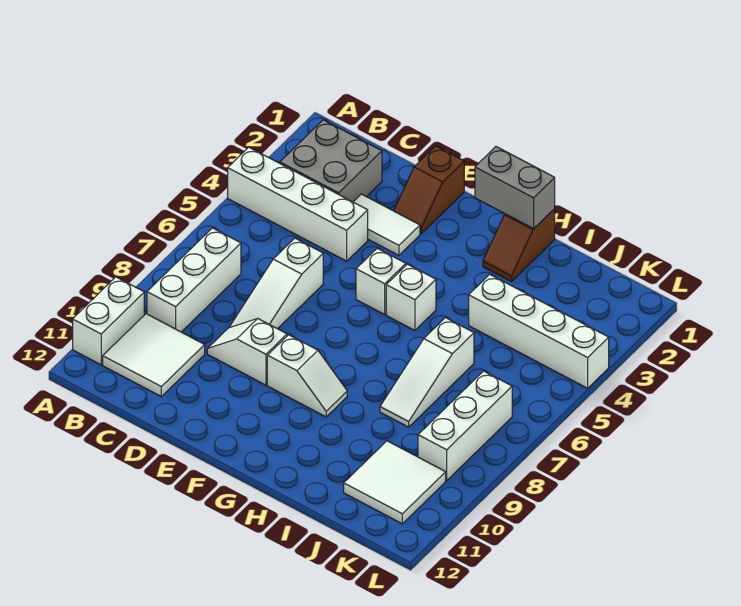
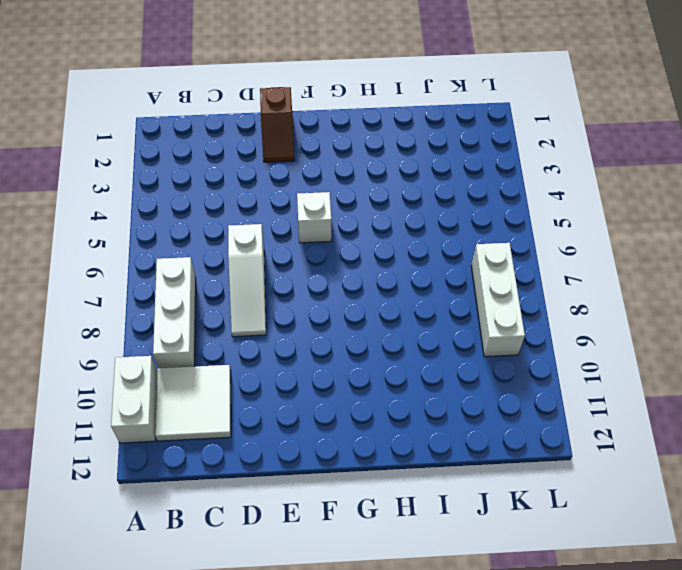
none -> white 1x4 brick [228,147,368,261]
none -> grey 2x2 brick [280,120,382,202]
none -> white 1x2 tile [354,194,420,255]

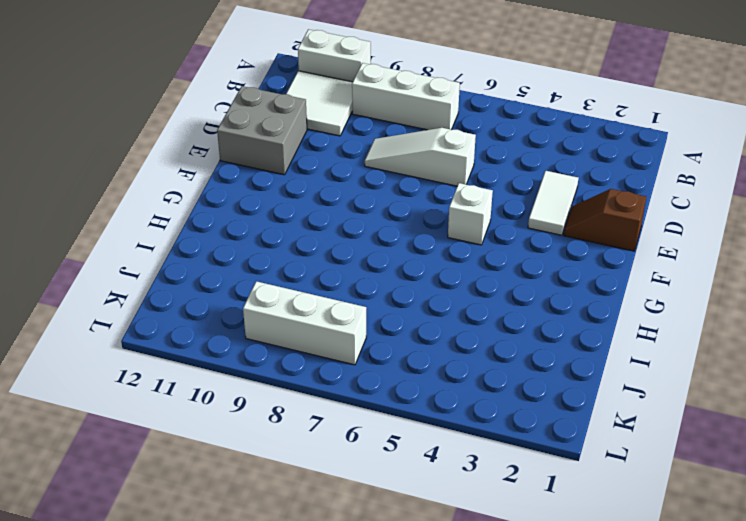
grey 2x2 brick [217,86,307,175] -> grey 2x2 brick moved to [280,120,382,202]
none -> white 1x4 brick [228,147,368,261]
none -> white 1x2 slope [207,319,287,385]
none -> white 1x2 slope [267,335,347,417]

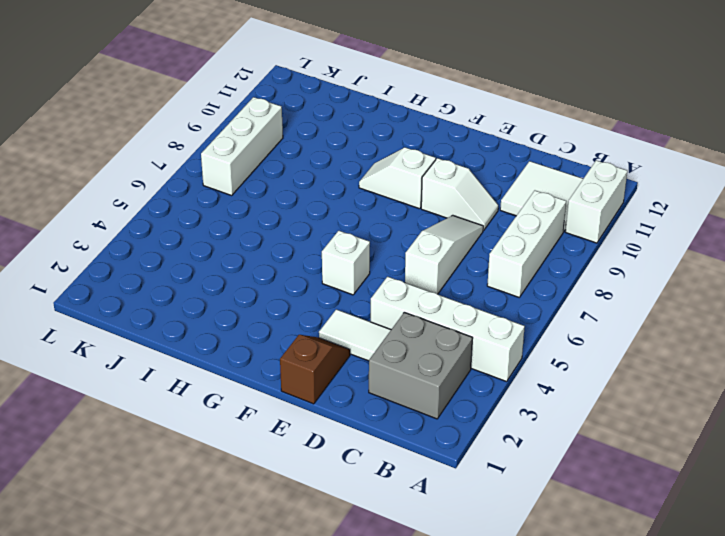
none -> white 1x1 brick [386,264,436,331]
none -> brown 1x2 slope [483,209,555,282]
none -> white 1x4 brick [469,275,609,388]

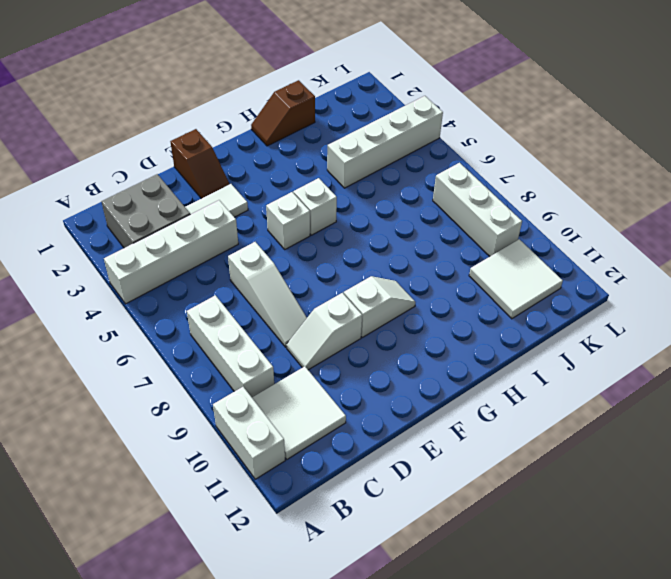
brown 1x2 slope [251,80,315,146] -> brown 1x2 slope turned to [483,209,555,282]
none -> white 1x3 slope [380,318,474,427]
none -> grey 1x2 brick [475,147,555,229]

